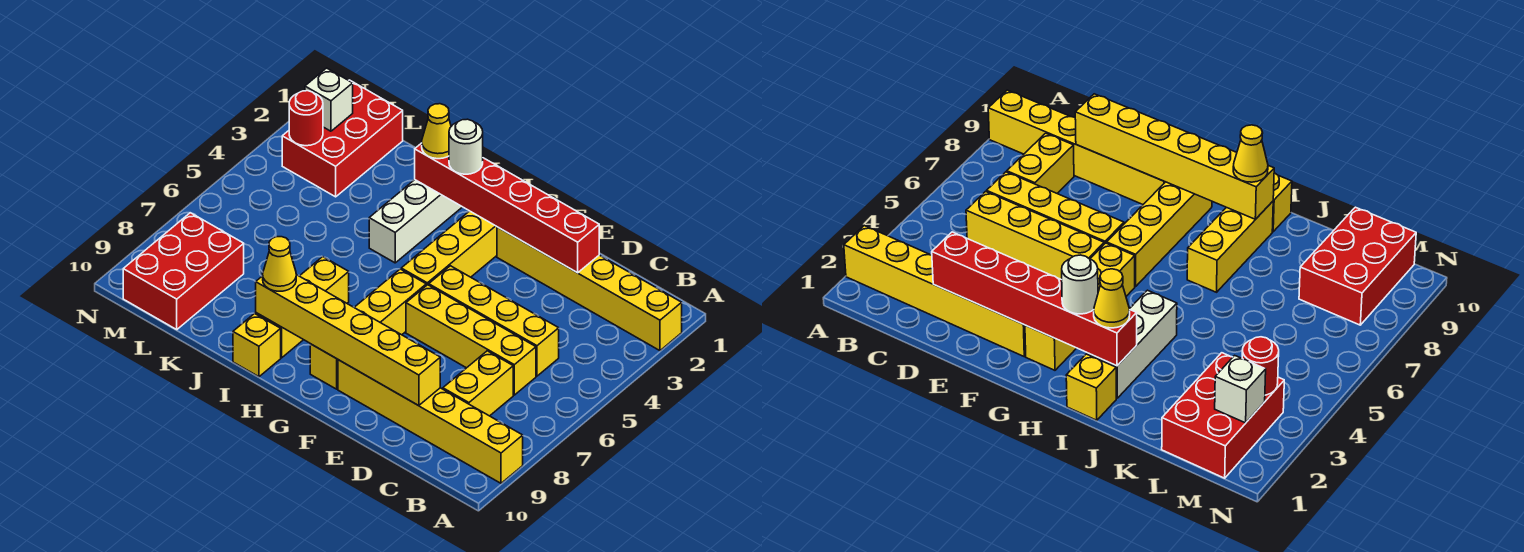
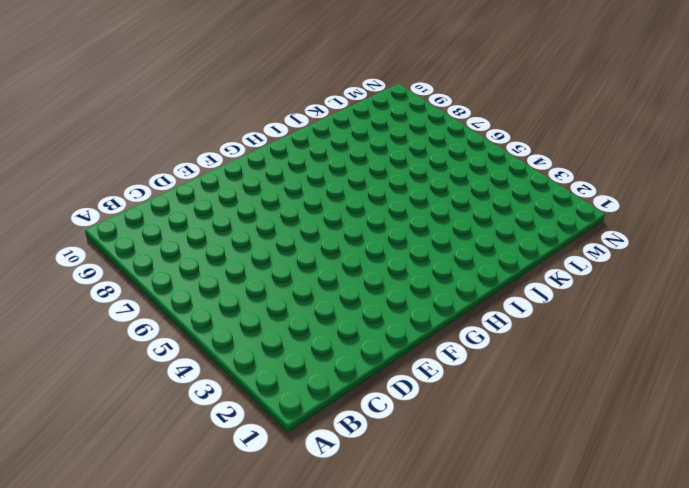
none -> yellow 1x6 brick [497,227,682,351]
none -> yellow 1x6 brick [338,360,523,483]
none -> yellow 1x4 brick [429,266,559,376]

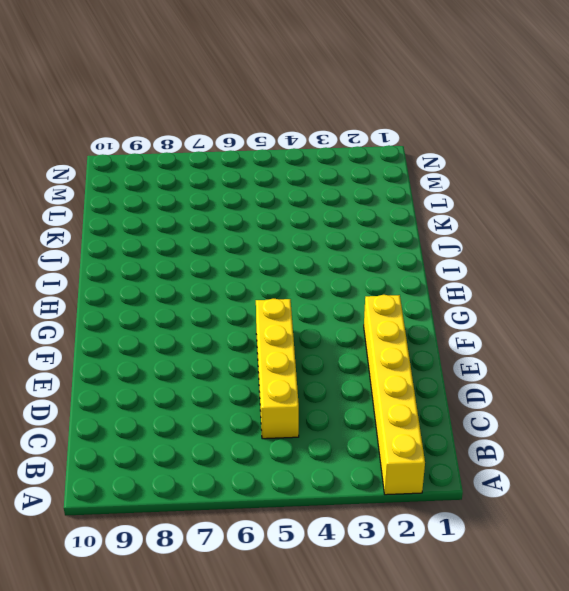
none -> yellow 1x6 brick [338,360,523,483]
none -> yellow 1x4 brick [406,285,536,395]
none -> yellow 1x2 brick [443,351,513,416]

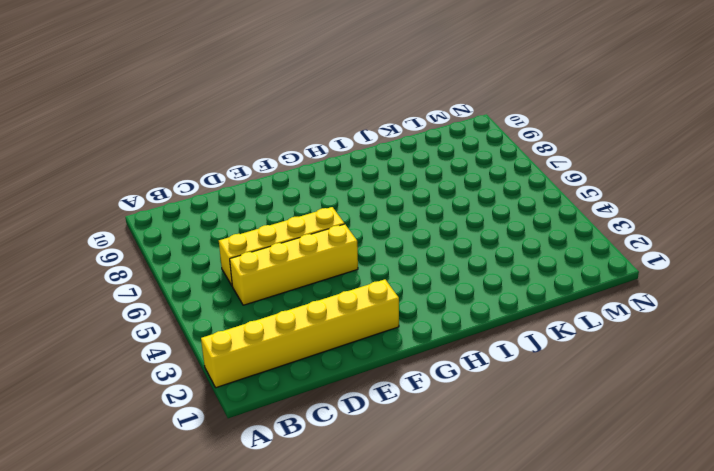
none -> yellow 1x6 brick [338,360,523,483]
none -> yellow 1x2 brick [443,351,513,416]
none -> yellow 1x4 brick [401,211,497,286]

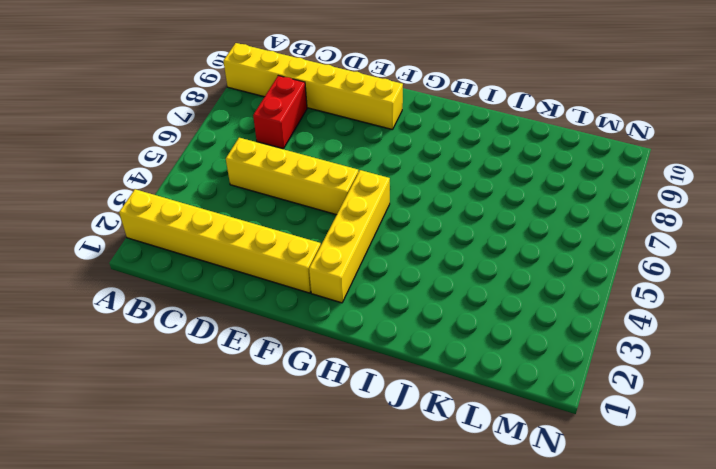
red 1x2 brick [253,76,307,149] -> yellow 1x2 brick [443,351,513,416]
none -> yellow 1x4 brick [406,285,536,395]
none -> yellow 1x4 brick [310,269,426,389]
none -> yellow 1x1 brick [1066,354,1116,420]

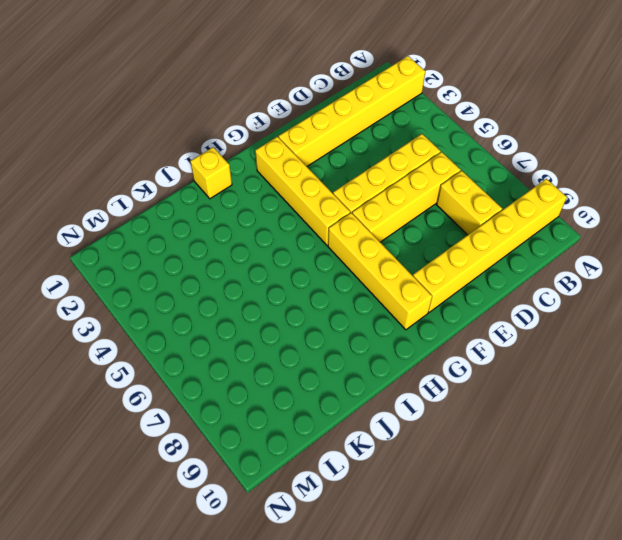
none -> white 1x3 brick [369,180,462,263]
none -> yellow 1x3 brick [256,257,349,358]
none -> yellow 1x1 brick [233,313,281,377]

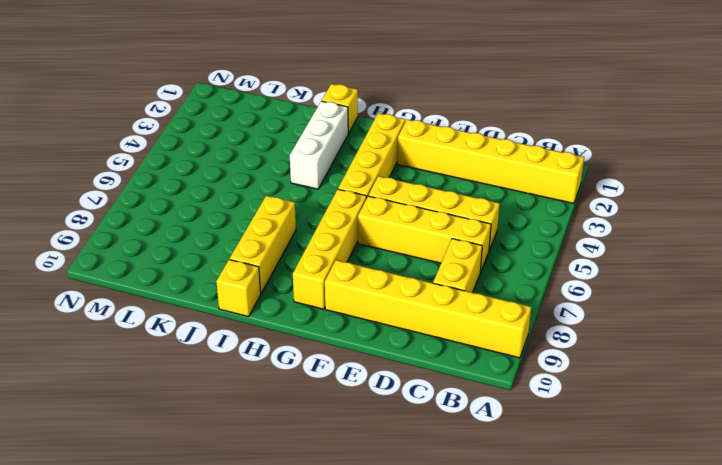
none -> red 2x3 brick [282,80,403,197]
none -> red 2x3 brick [123,213,244,329]
none -> red 1x6 brick [415,143,599,273]

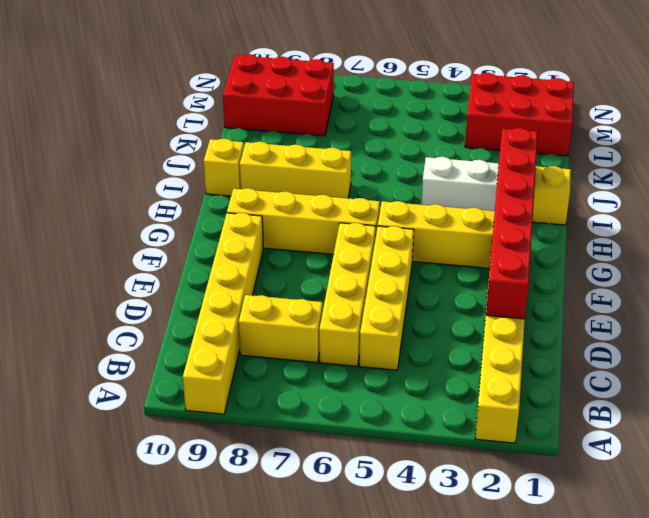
none -> yellow 1x6 brick [256,275,440,406]
none -> white 1x1 brick [305,68,353,131]
none -> red 1x1 round brick [289,91,323,146]

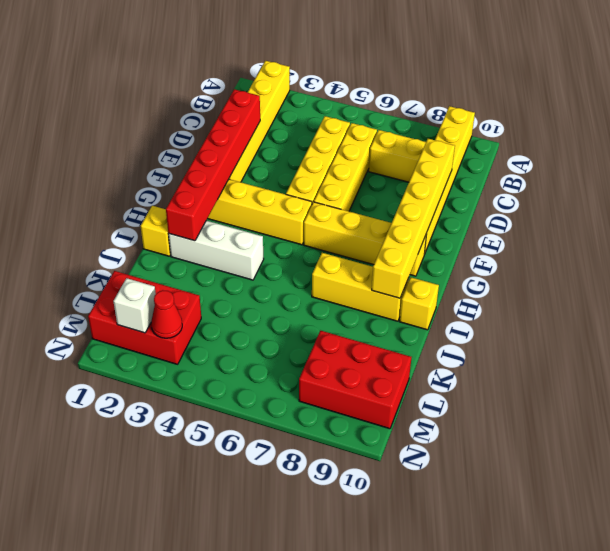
red 1x1 cone [151,290,182,338] -> red 1x1 round brick [289,91,323,146]
none -> white 1x1 round brick [449,119,483,174]
none -> yellow 1x1 cone [422,104,451,159]
none -> yellow 1x1 cone [263,237,296,291]

